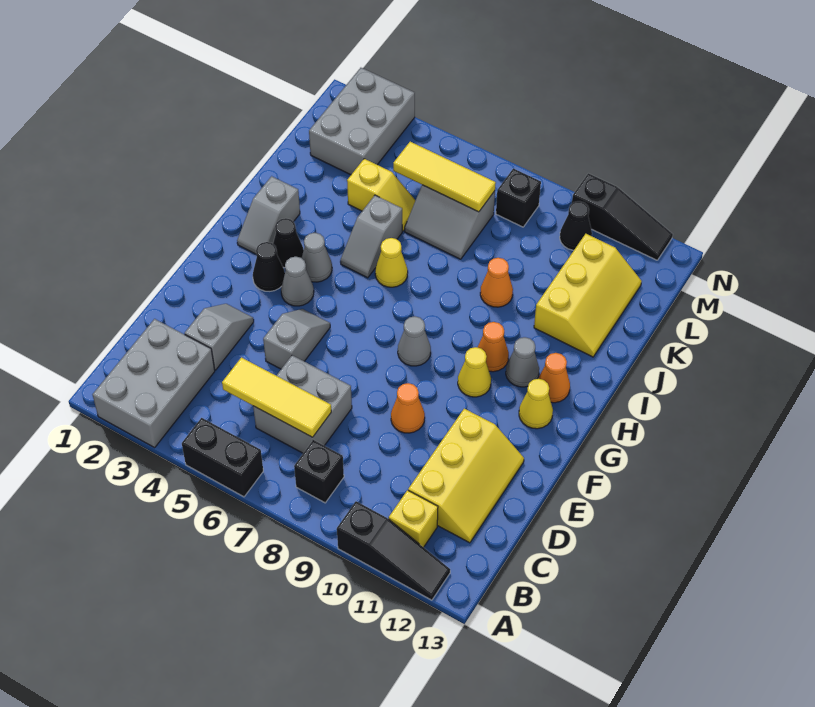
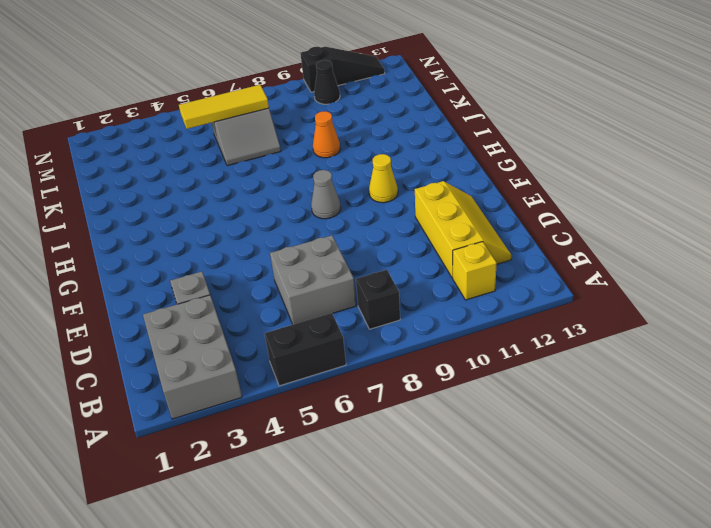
none -> black 1x3 slope [337,501,450,600]
none -> grey 1x2 slope [263,309,330,369]
none -> orange 1x1 cone [391,383,425,433]
none -> black 1x1 cone [253,242,285,291]

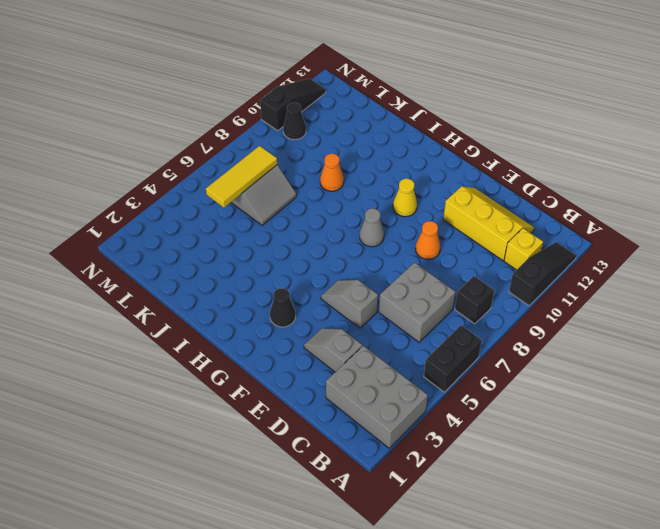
none -> grey 1x1 cone [281,257,314,306]
none -> yellow 1x1 cone [519,379,553,429]
none -> grey 1x2 slope [237,176,300,254]
none -> black 1x1 cone [273,218,303,268]

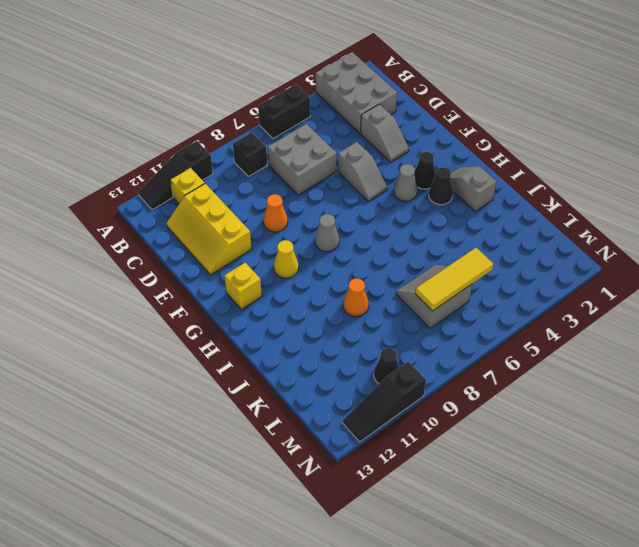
yellow 1x1 brick [225,263,262,309] -> yellow 1x1 cone [519,379,553,429]
none -> grey 1x1 cone [301,233,332,282]
none -> orange 1x1 cone [478,322,509,372]
none -> grey 1x1 cone [506,337,539,387]
none -> orange 1x1 cone [538,353,570,403]

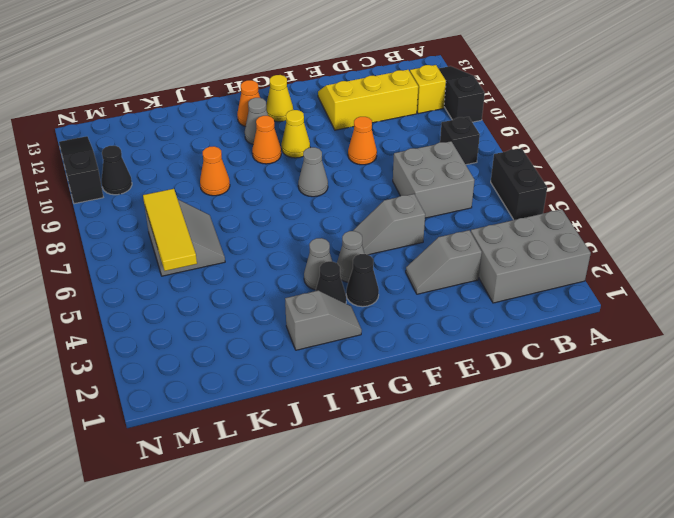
none -> grey 1x2 slope [340,195,402,278]
none -> yellow 1x1 cone [375,238,408,287]
none -> yellow 2x3 slope [534,234,642,357]
none -> yellow 1x2 slope [347,159,416,231]

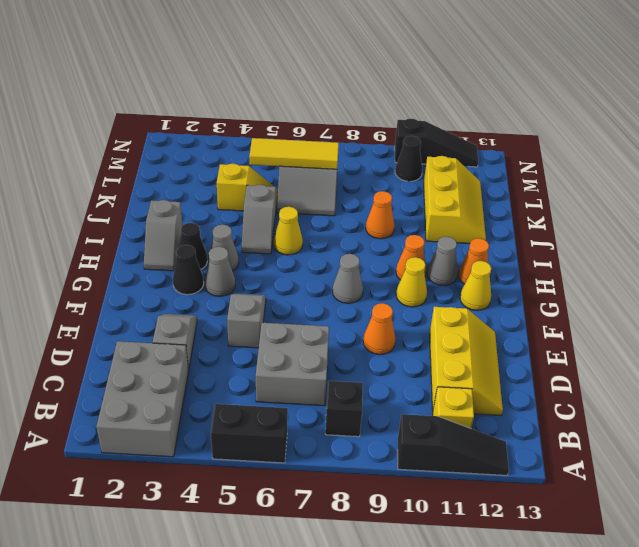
none -> grey 2x3 brick [309,68,415,175]
none -> black 1x1 brick [496,168,541,227]
none -> yellow 1x3 tile [222,357,331,437]

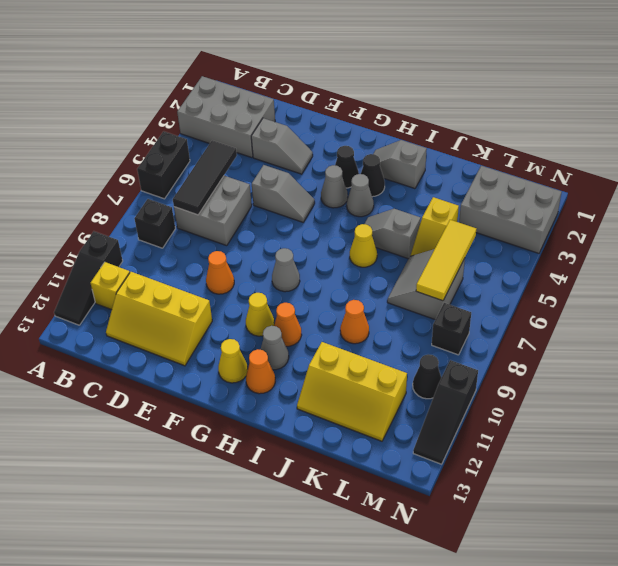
black 1x3 tile [173,140,237,215] -> yellow 1x3 tile [222,357,331,437]

